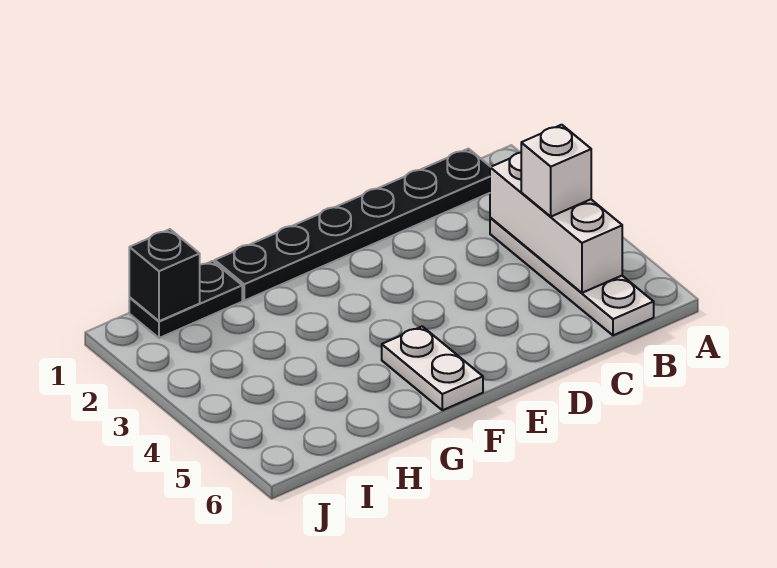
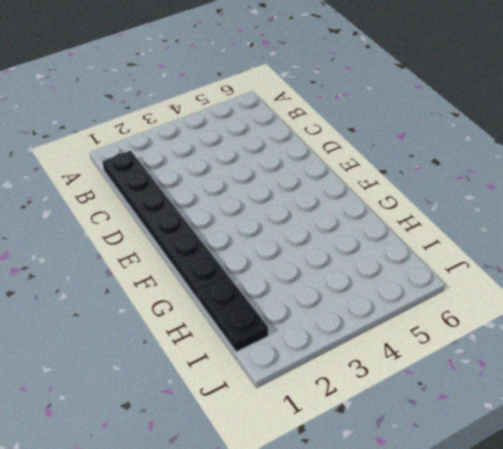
none -> white 1x4 plate [490,218,654,335]
none -> white 1x2 plate [382,326,483,410]

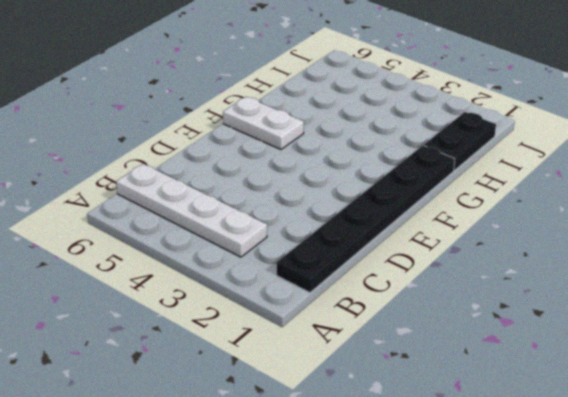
none -> white 1x3 brick [490,153,622,293]
none -> black 1x1 brick [129,229,200,321]

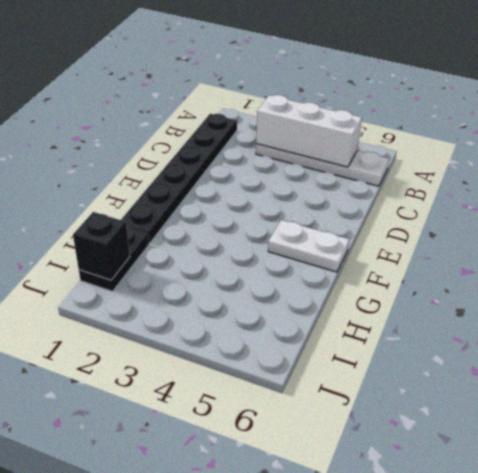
none -> white 1x1 brick [521,125,591,217]

